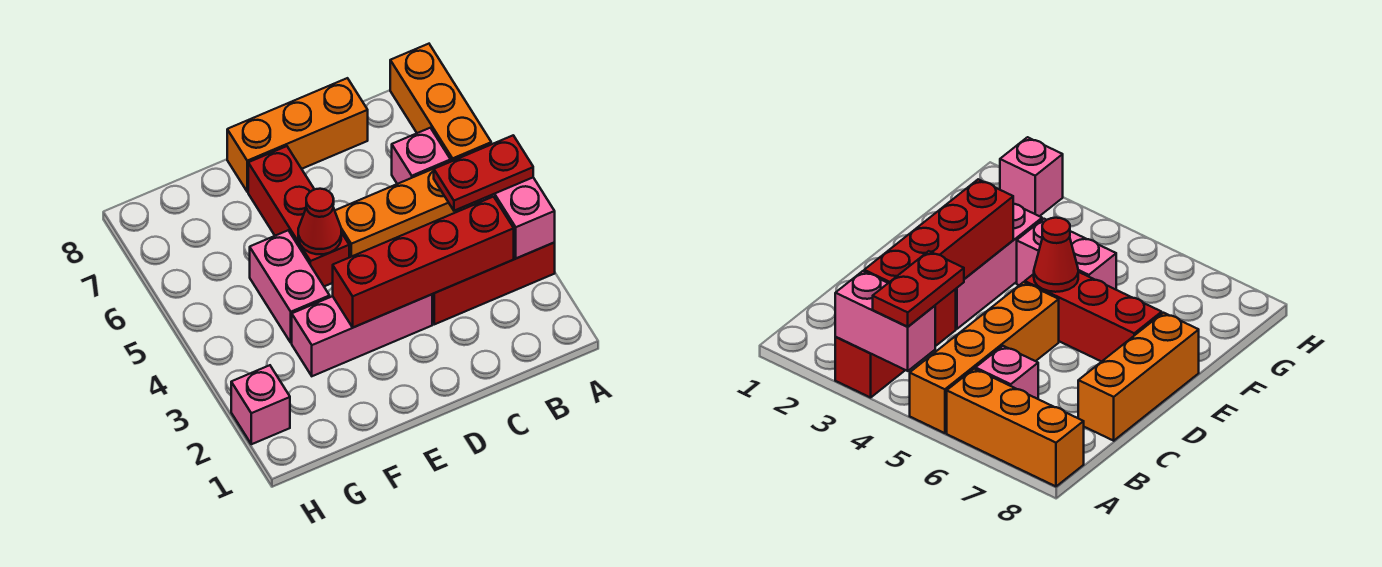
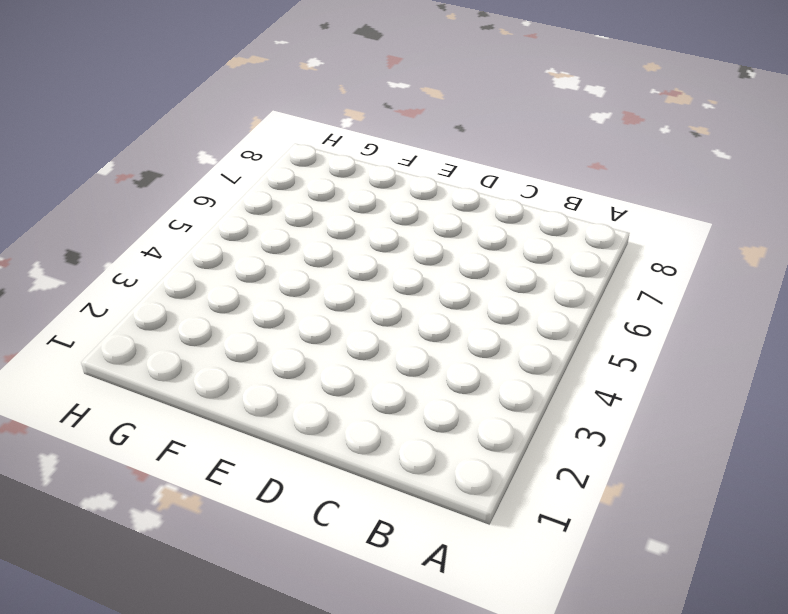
none -> red 1x3 brick [432,243,555,324]
none -> orange 1x4 brick [335,148,482,257]
none -> orange 1x3 brick [390,44,491,161]

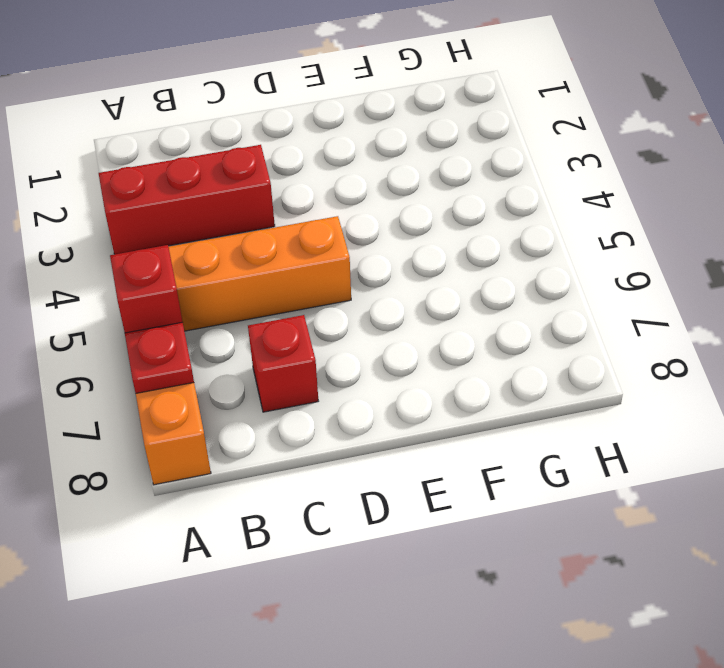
red 1x1 brick [110,245,182,333] -> none
red 1x1 plate [125,322,194,393] -> none
red 1x1 brick [248,315,318,412] -> none
none -> pink 1x1 brick [392,128,451,184]
none -> orange 1x3 brick [227,78,368,192]
none -> pink 1x3 brick [292,294,432,376]

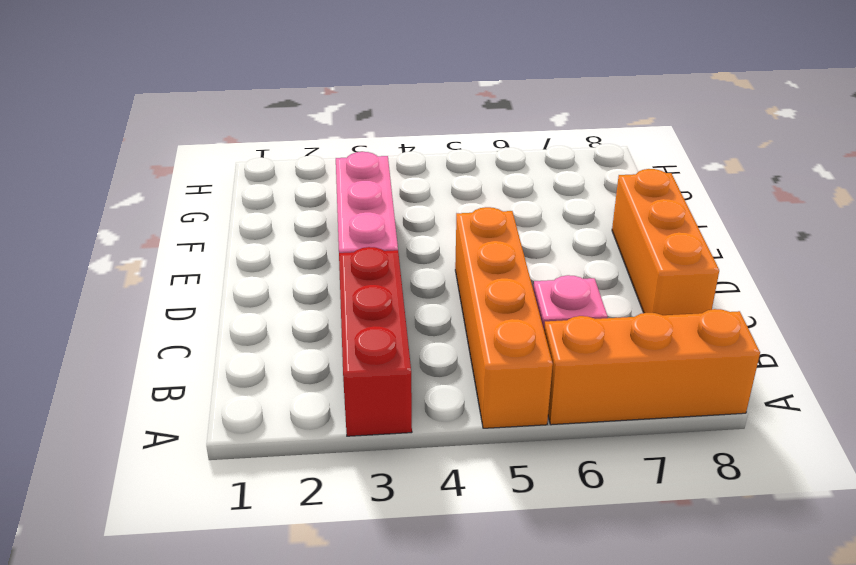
none -> red 1x3 brick [248,146,349,286]
none -> pink 1x2 brick [250,230,330,343]
none -> pink 1x1 brick [231,365,290,444]

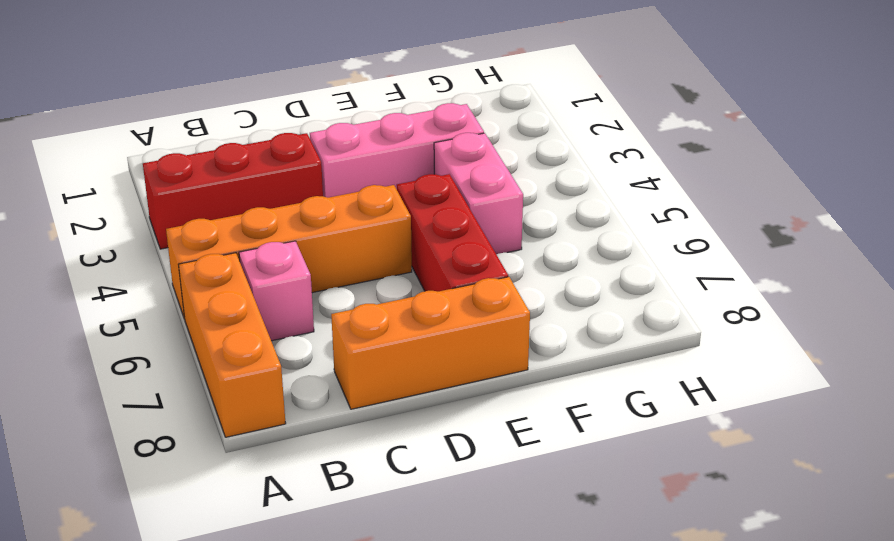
none -> pink 1x1 brick [231,365,290,444]
none -> pink 1x2 brick [479,178,555,258]
none -> red 1x4 brick [333,197,514,328]

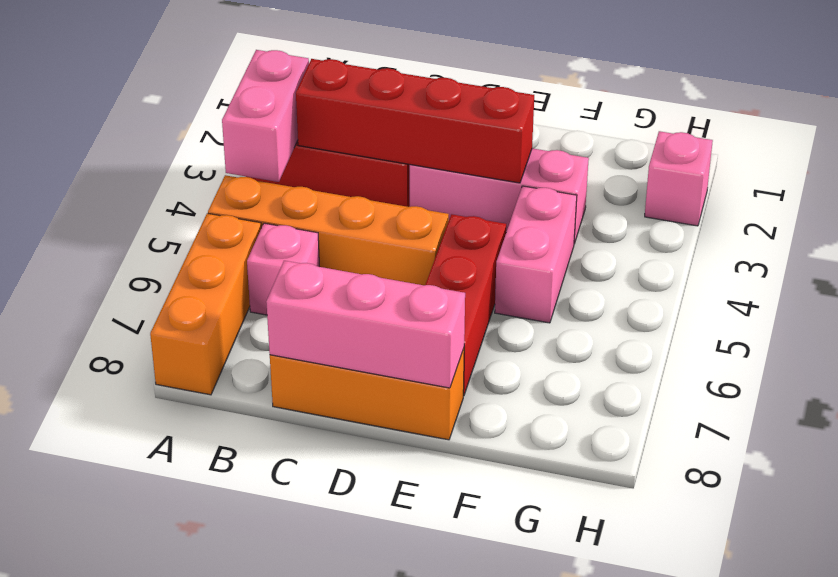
pink 1x3 brick [266,261,465,388] -> none
none -> red 1x1 cone [298,189,341,254]
none -> red 1x2 plate [434,135,533,211]

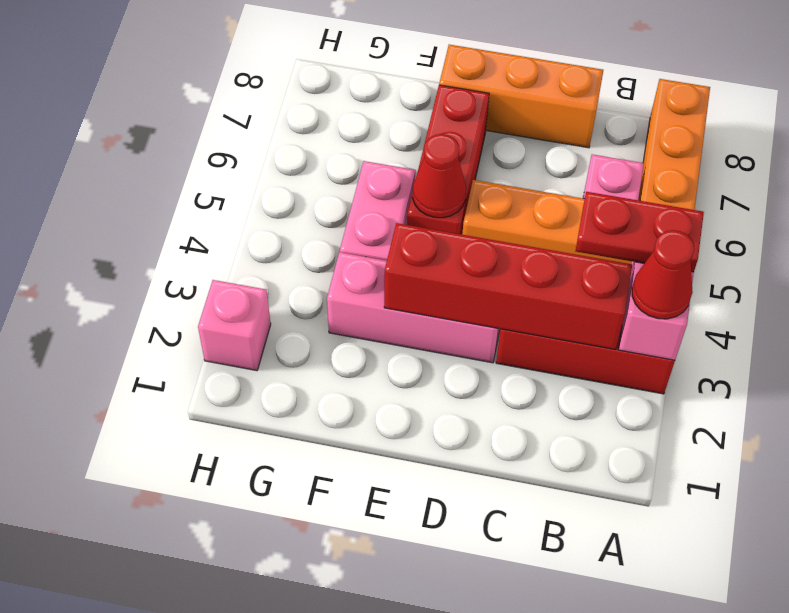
red 1x1 cone [632,230,694,319] -> none

